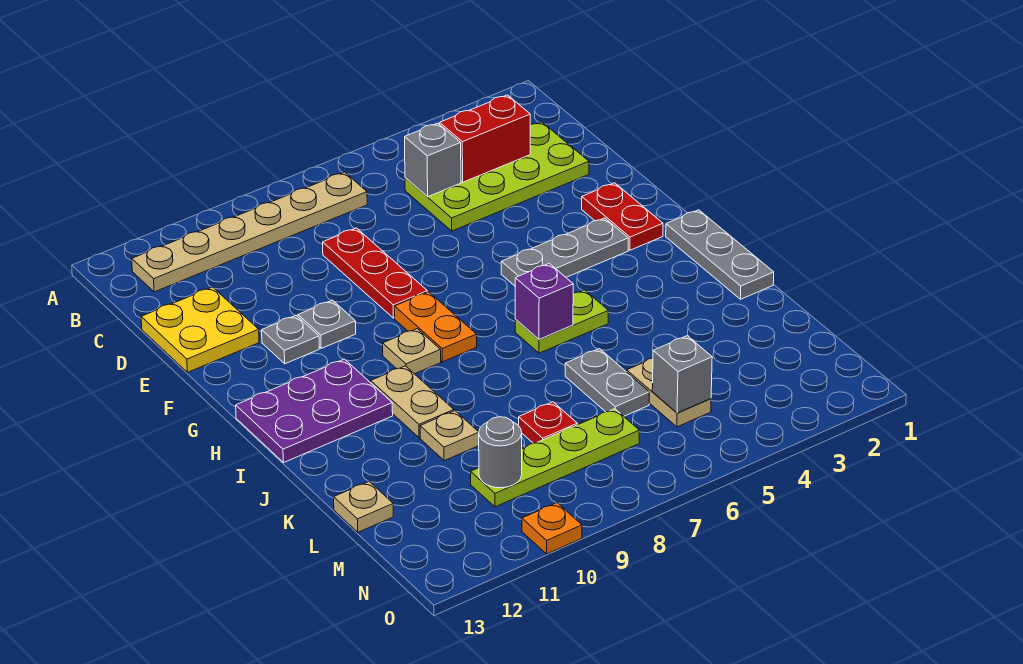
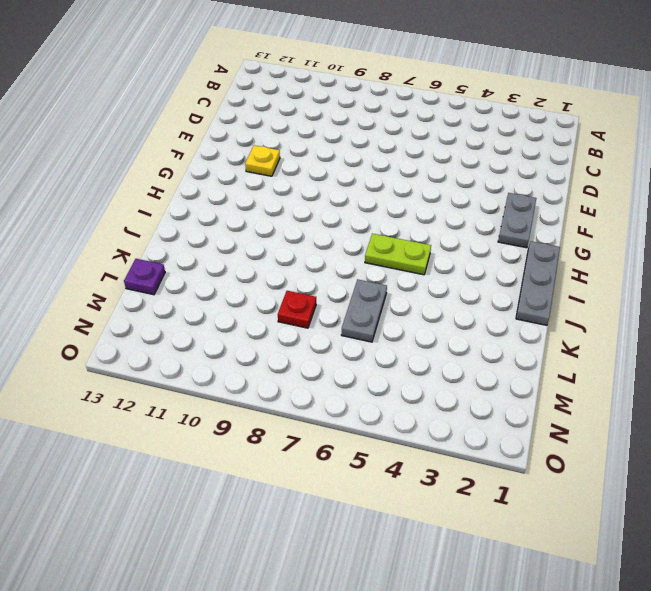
grey 1x2 plate [498,193,536,248] -> red 1x2 plate [582,183,663,250]
yellow 1x1 plate [245,145,280,176] -> grey 1x1 plate [262,315,319,364]
purple 1x1 plate [124,259,165,295] -> tan 1x1 plate [334,481,393,532]
none -> tan 1x6 plate [132,172,367,292]
none -> lime 2x4 plate [405,122,589,231]
none -> red 1x3 plate [323,228,427,318]

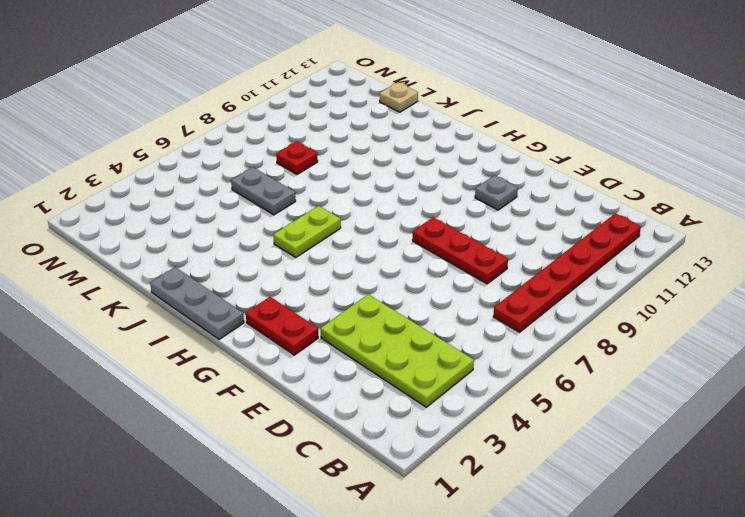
lime 2x4 plate [321,294,474,407] -> lime 2x4 plate turned to [405,122,589,231]
red 1x6 plate [493,213,641,332] -> tan 1x6 plate [132,172,367,292]
none -> yellow 2x2 plate [141,287,259,372]
none -> grey 1x1 plate [298,300,356,348]
none -> grey 1x3 plate [501,218,628,286]

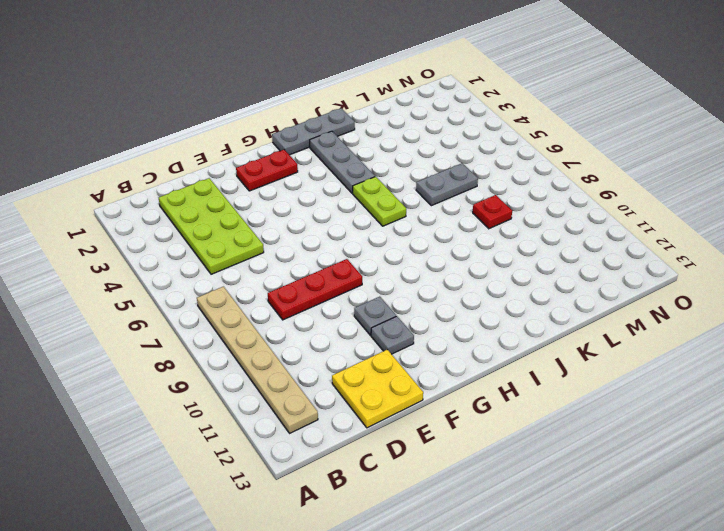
grey 1x3 plate [310,131,375,193] -> grey 1x3 plate moved to [501,218,628,286]
none -> orange 1x2 plate [394,292,477,362]
none -> tan 1x1 plate [383,329,441,374]
none -> purple 2x3 plate [236,359,393,463]

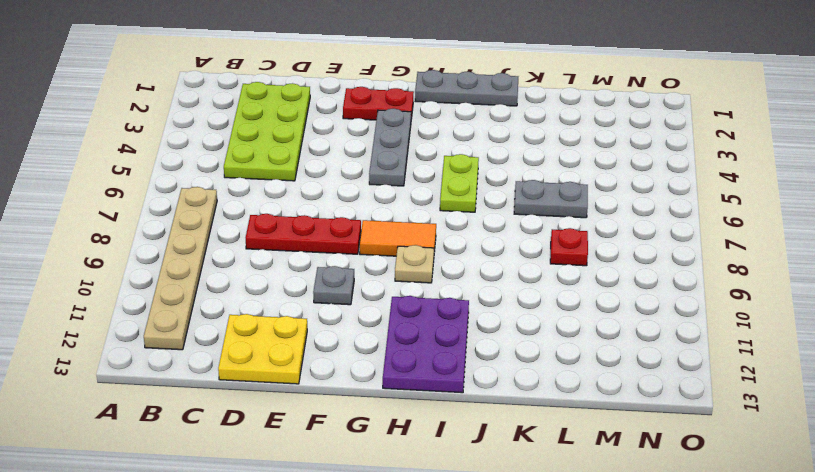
orange 1x2 tile [360,220,436,256] -> orange 1x2 plate [394,292,477,362]
none -> grey 1x1 plate [262,315,319,364]
none -> tan 1x2 plate [370,366,454,438]
none -> tan 1x1 plate [420,411,479,461]

